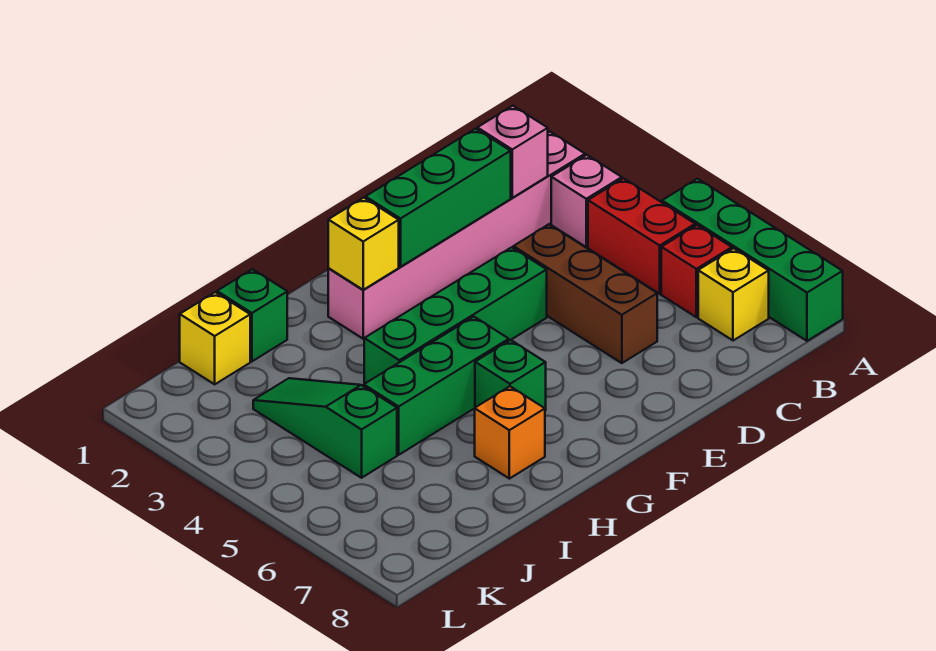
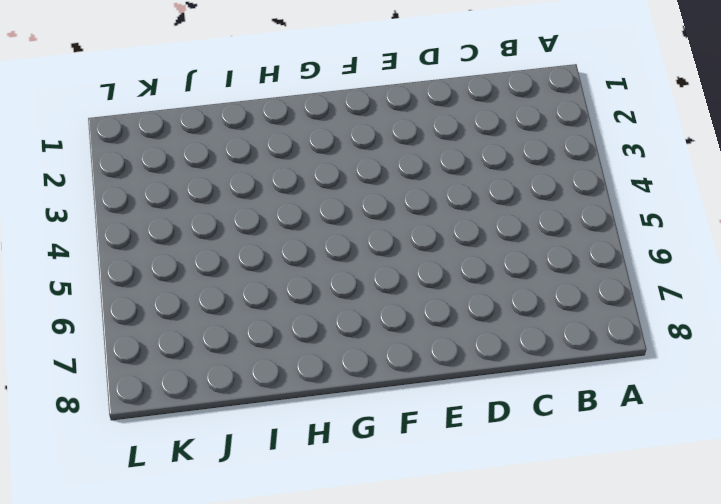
none -> green 1x4 brick [662,179,843,341]
none -> pink 1x6 brick [328,132,585,339]
none -> pink 1x1 brick [551,155,622,247]

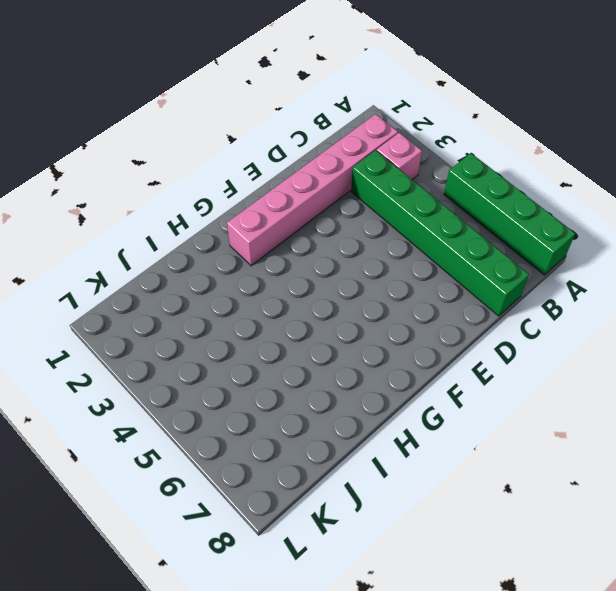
green 1x6 brick [351,150,529,316] -> none
none -> red 1x2 brick [588,178,695,294]
none -> red 1x1 brick [661,225,732,317]
none -> yellow 1x1 brick [698,248,769,341]

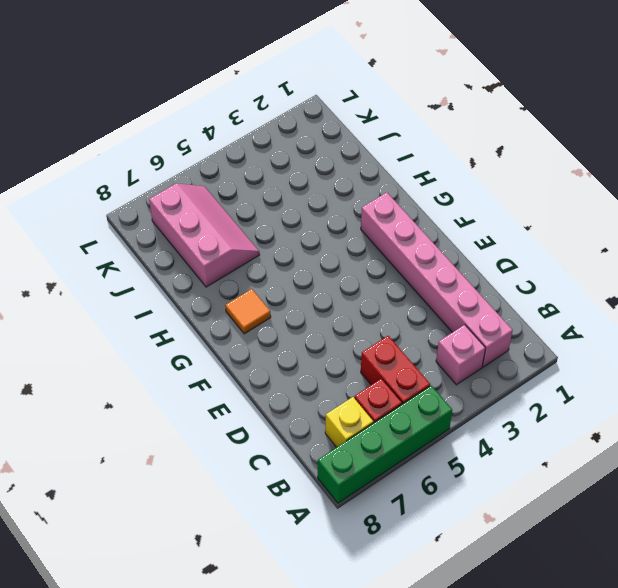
red 1x2 brick [361,336,430,404] -> red 1x2 brick turned to [588,178,695,294]
orange 1x1 tile [225,289,271,334] -> none
pink 2x3 slope [149,184,259,287] -> none
none -> brown 1x3 brick [514,224,657,363]
none -> green 1x4 brick [364,247,547,384]
none -> green 1x3 brick [364,317,509,455]

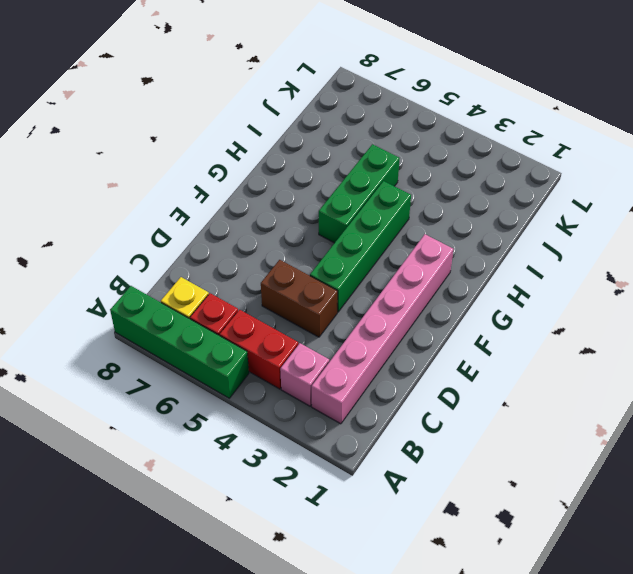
brown 1x2 brick [261,260,338,337] -> brown 1x3 brick [514,224,657,363]
none -> green 1x1 brick [475,340,546,410]
none -> orange 1x1 brick [475,387,545,479]
none -> green 1x1 brick [217,269,287,361]

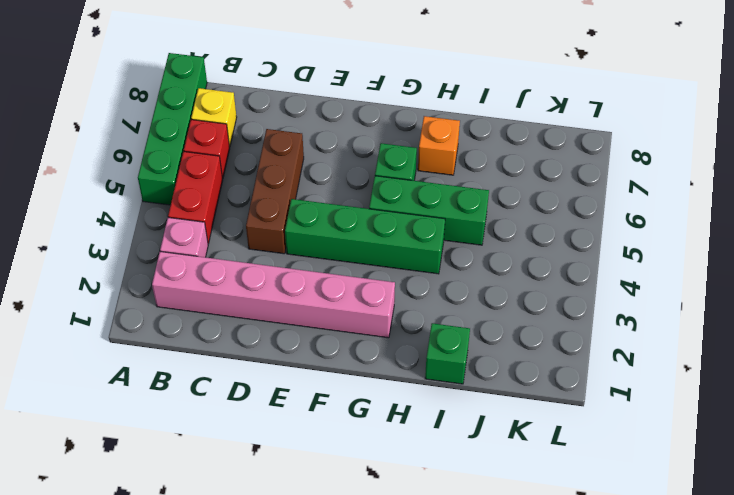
none -> yellow 1x1 brick [180,292,250,384]
none -> green 1x3 slope [253,378,397,478]
none -> pink 1x1 brick [477,106,548,198]

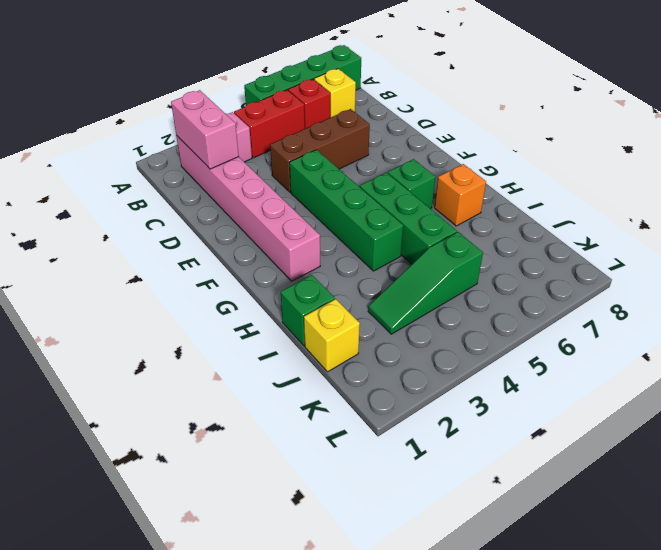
pink 1x2 brick [171,90,239,169] -> pink 1x1 brick [477,106,548,198]
none -> green 1x3 brick [366,129,511,267]
none -> yellow 1x1 brick [328,198,399,290]

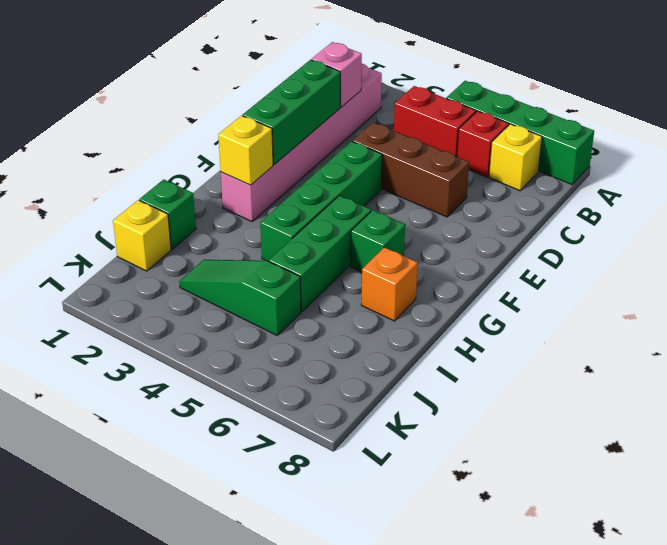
none -> pink 1x1 brick [551,155,622,247]

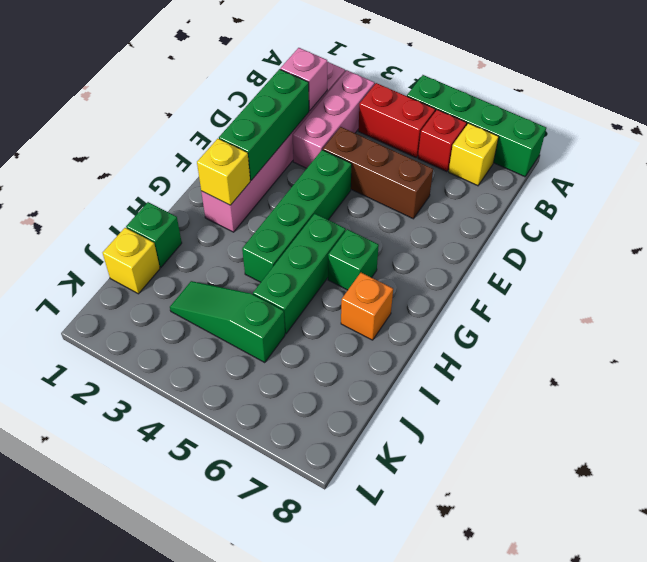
pink 1x3 brick [293,70,375,168] -> pink 1x1 brick [551,155,622,247]

